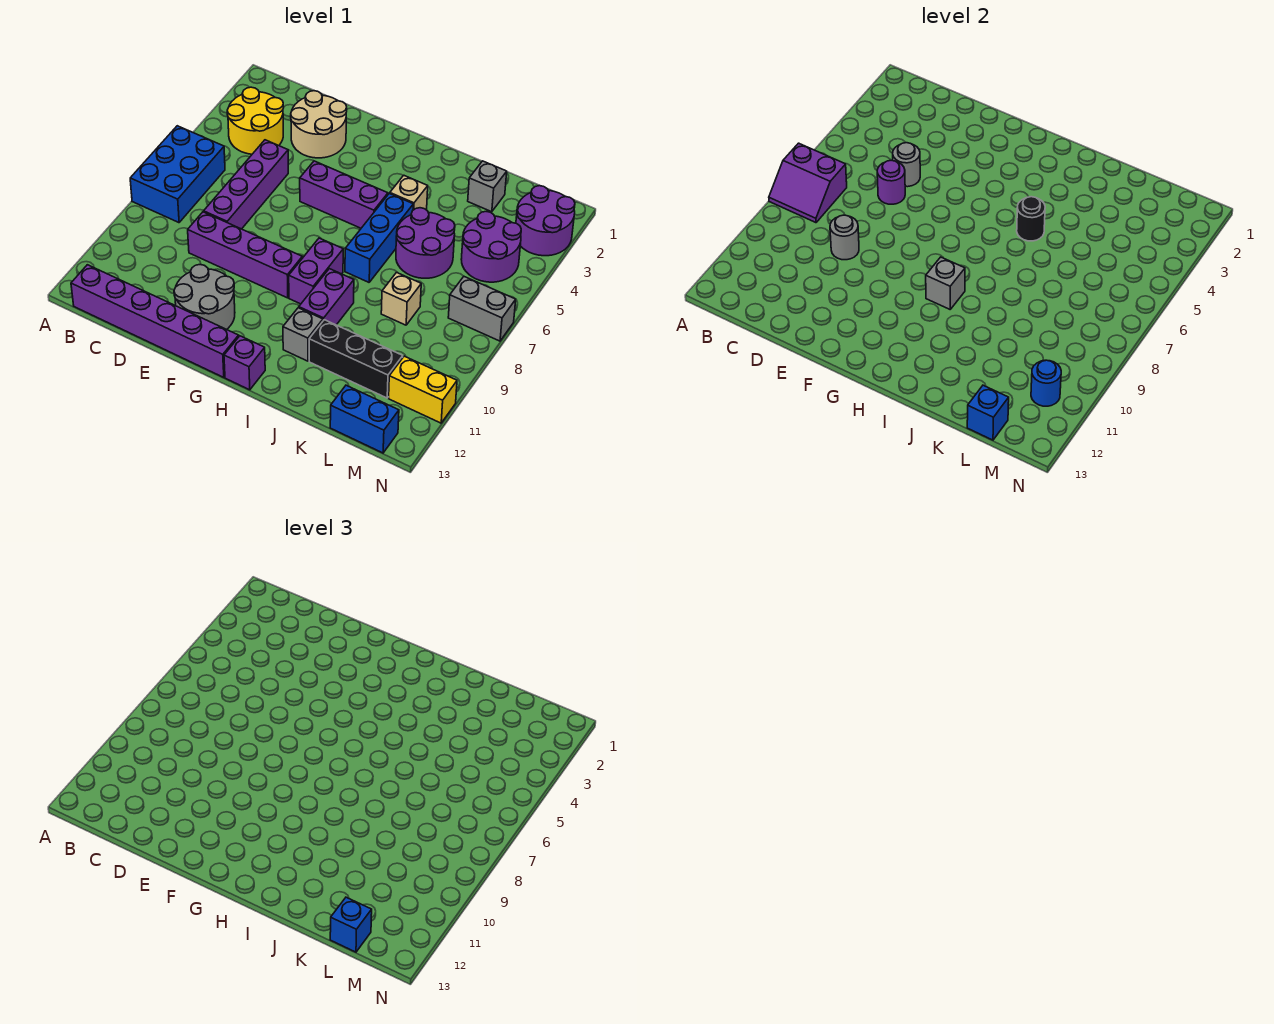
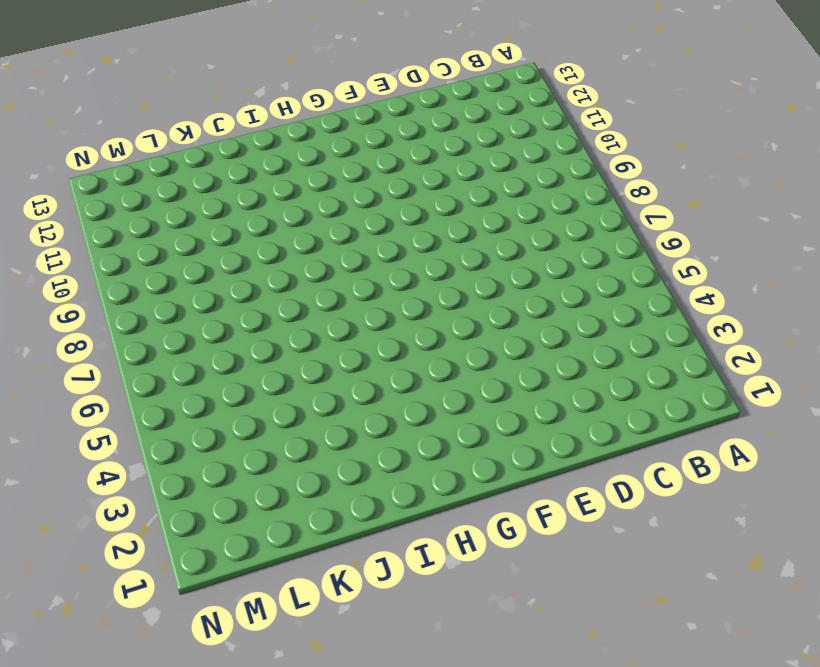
none -> blue 2x3 brick [130,126,225,223]
none -> yellow 2x2 round brick [227,87,284,154]
none -> purple 1x6 brick [71,265,239,377]
none -> tan 2x2 round brick [291,91,347,158]

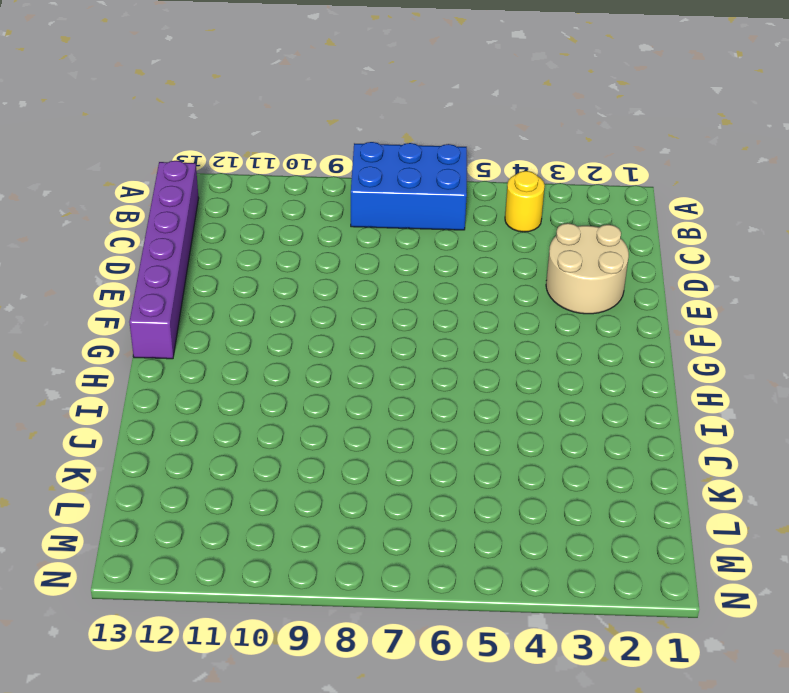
yellow 1x1 round brick [505,171,545,232] -> yellow 2x2 round brick [227,87,284,154]
none -> purple 1x4 brick [204,140,288,229]
none -> purple 1x4 brick [188,212,302,298]
none -> grey 2x2 round brick [174,265,235,329]
none -> purple 1x3 brick [300,161,388,228]

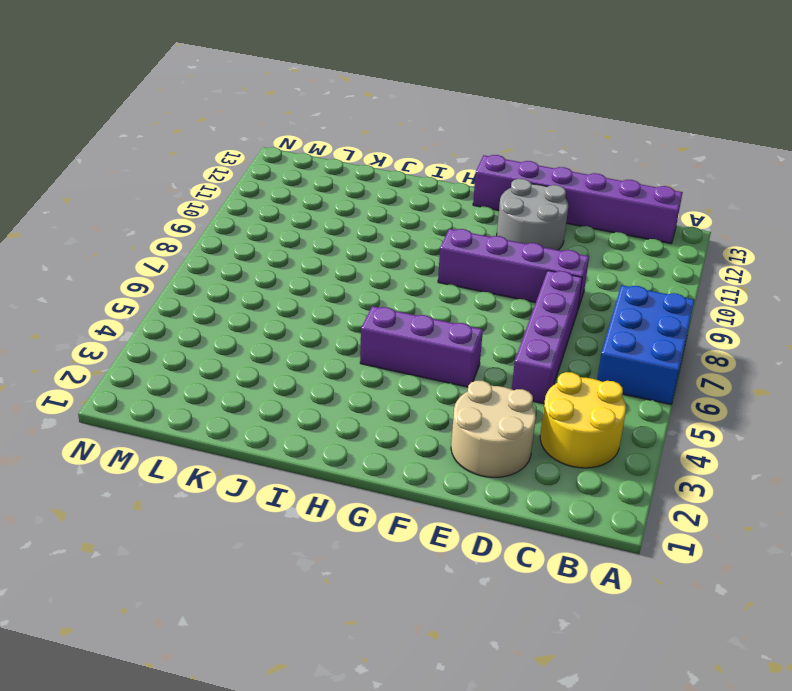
none -> purple 1x2 brick [289,238,343,304]
none -> purple 1x1 brick [224,336,265,390]
none -> tan 1x1 brick [390,175,428,210]
none -> blue 1x3 brick [345,194,413,282]

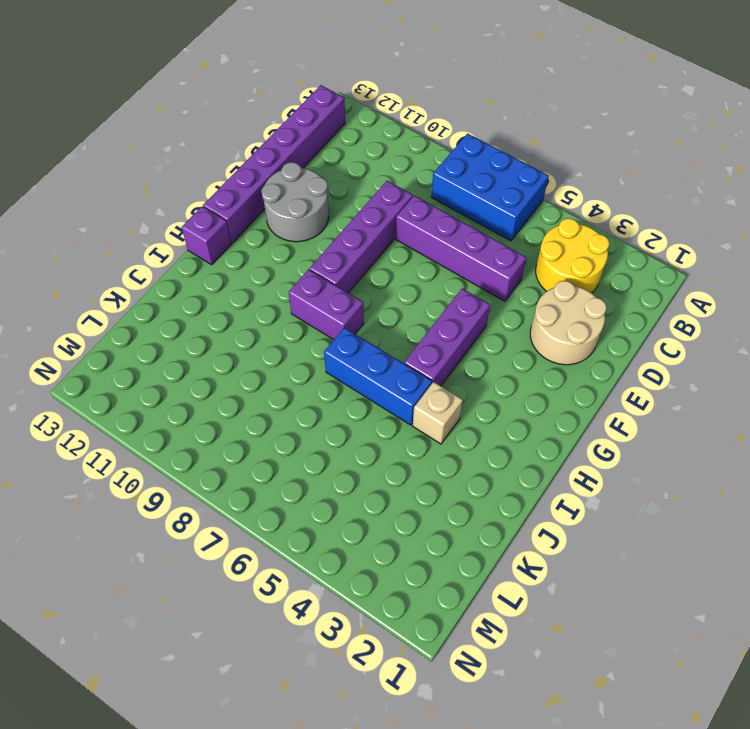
none -> purple 1x2 brick [299,269,354,325]
none -> grey 1x1 brick [283,308,323,361]
none -> purple 2x2 round brick [396,208,455,278]
none -> black 1x3 brick [309,320,403,398]

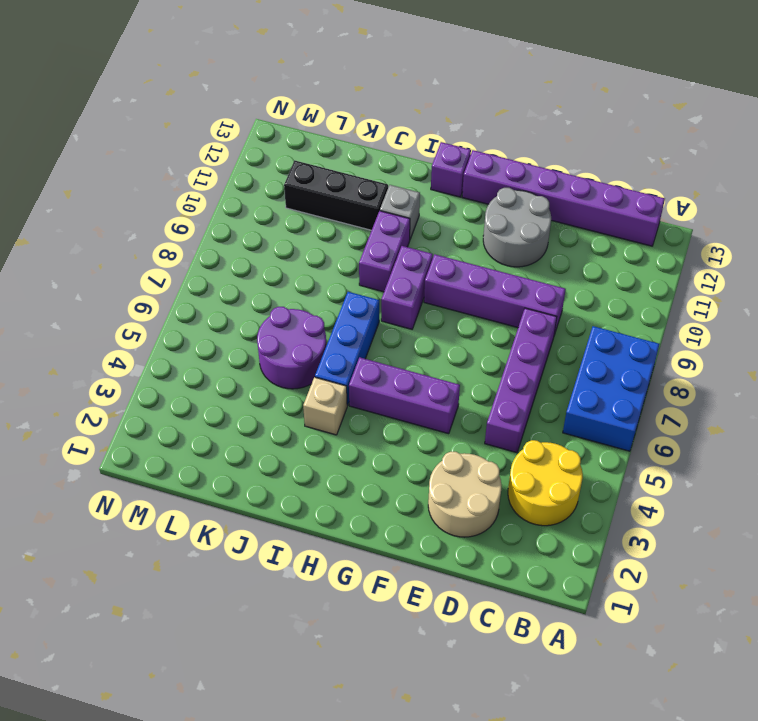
none -> grey 1x1 brick [468,161,507,212]
none -> tan 1x1 brick [381,273,421,325]
none -> purple 2x2 round brick [461,212,521,282]
none -> blue 1x2 brick [330,385,399,453]

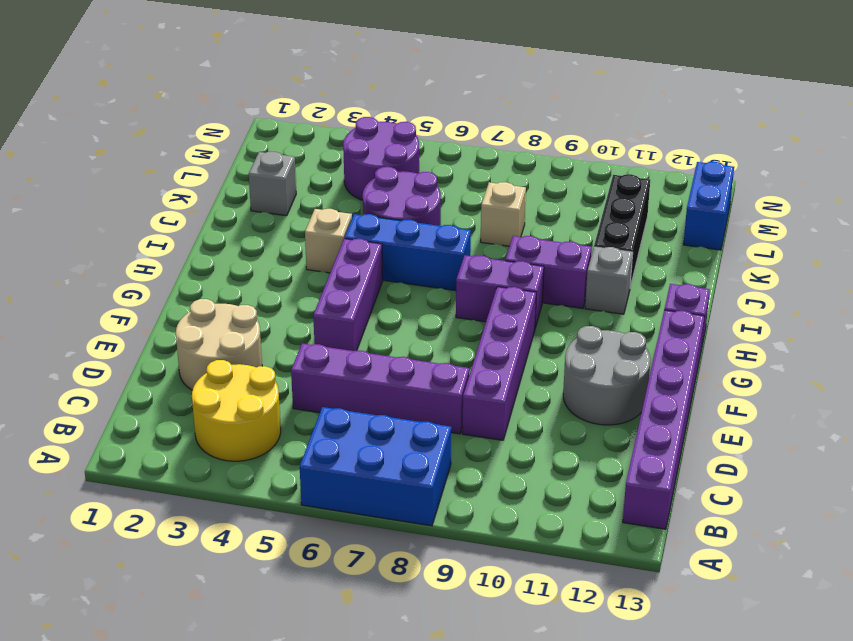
none -> purple 2x2 round brick [516,186,575,256]
none -> grey 1x2 brick [448,277,516,341]
none -> yellow 1x2 brick [389,356,457,423]
none -> purple 2x2 slope [769,143,847,223]

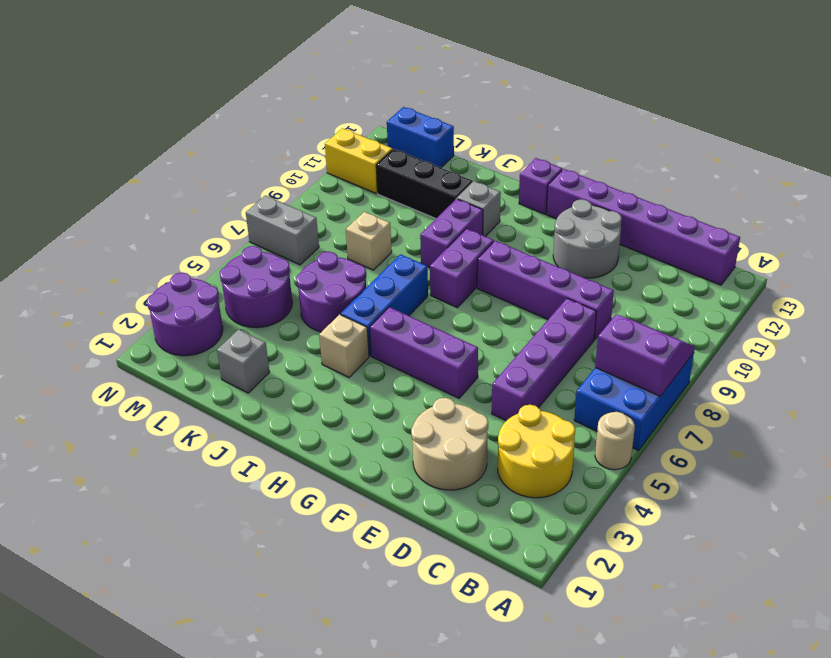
tan 1x1 round brick [595,412,635,470] -> none
none -> grey 1x1 round brick [893,143,920,187]
none -> purple 1x1 round brick [877,160,905,204]
none -> grey 1x1 round brick [830,215,859,260]
none -> grey 1x1 brick [926,257,965,309]

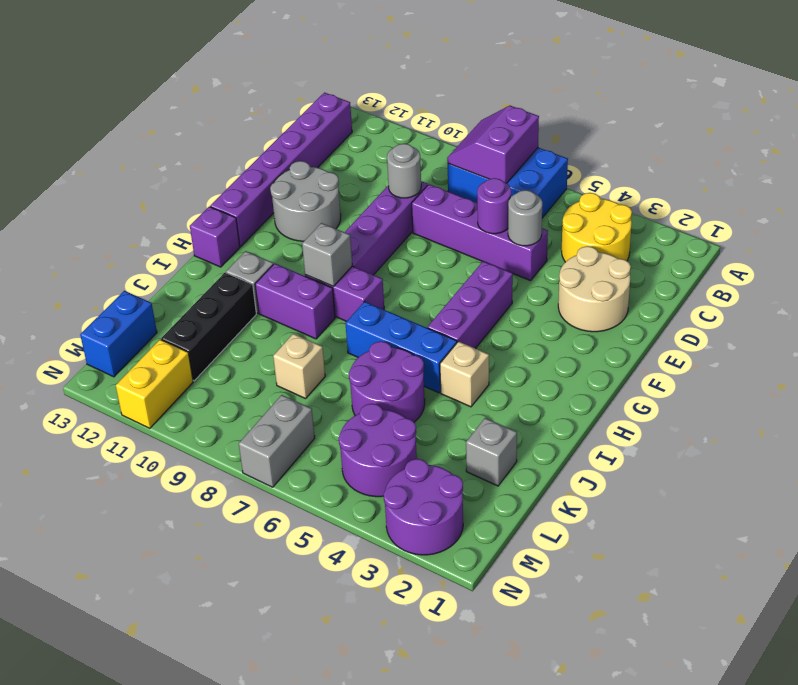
none -> black 1x1 round brick [1017,197,1045,241]
none -> blue 1x1 brick [967,385,1009,440]
none -> blue 1x1 round brick [1031,360,1061,406]
none -> blue 1x1 brick [330,897,372,952]

